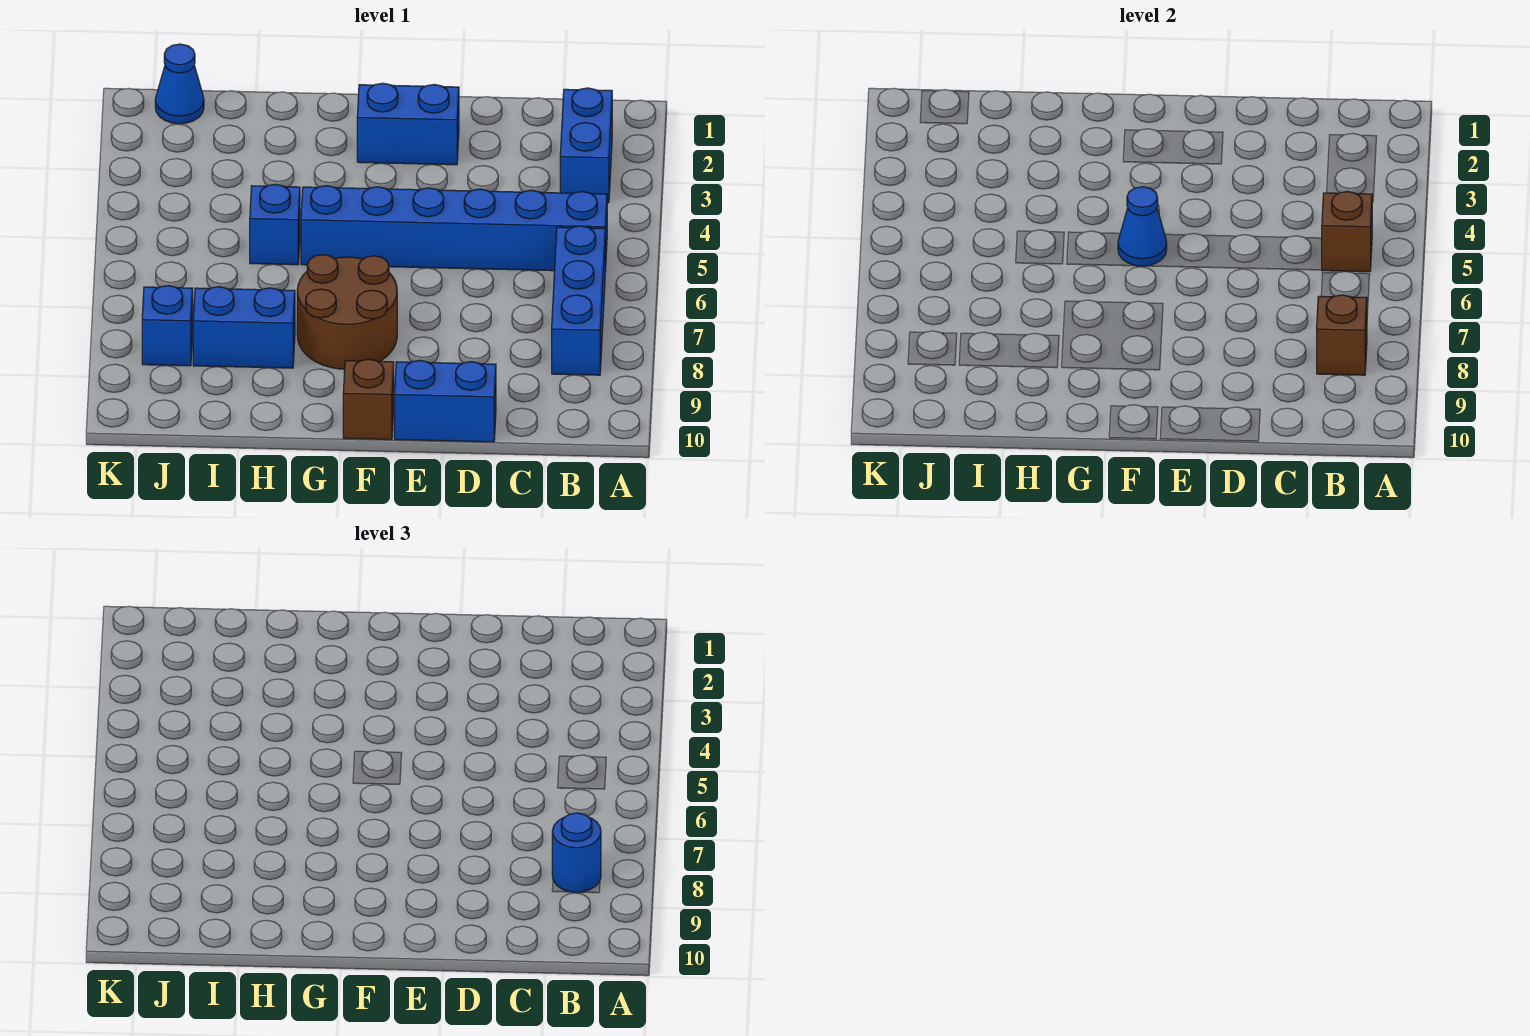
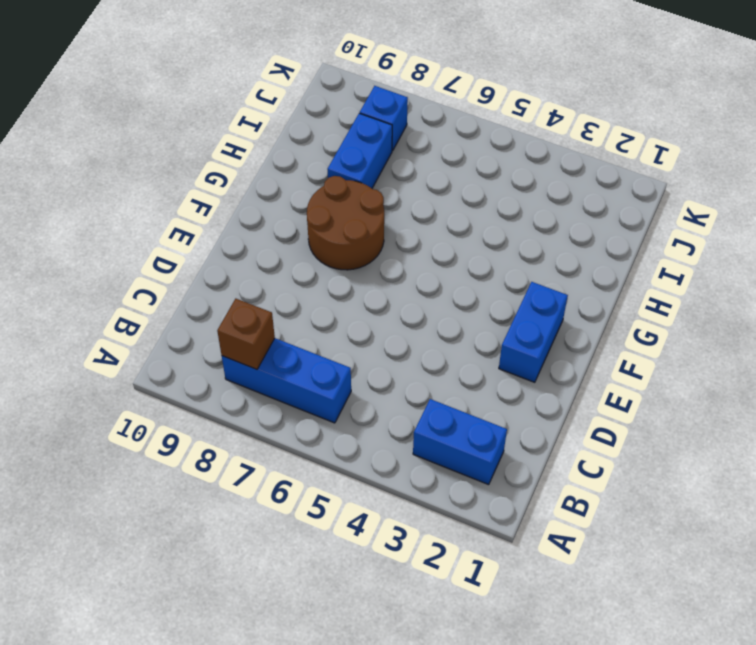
none -> blue 1x6 brick [301,186,607,271]
none -> blue 1x2 brick [395,360,496,442]
none -> brown 1x1 brick [343,359,394,440]

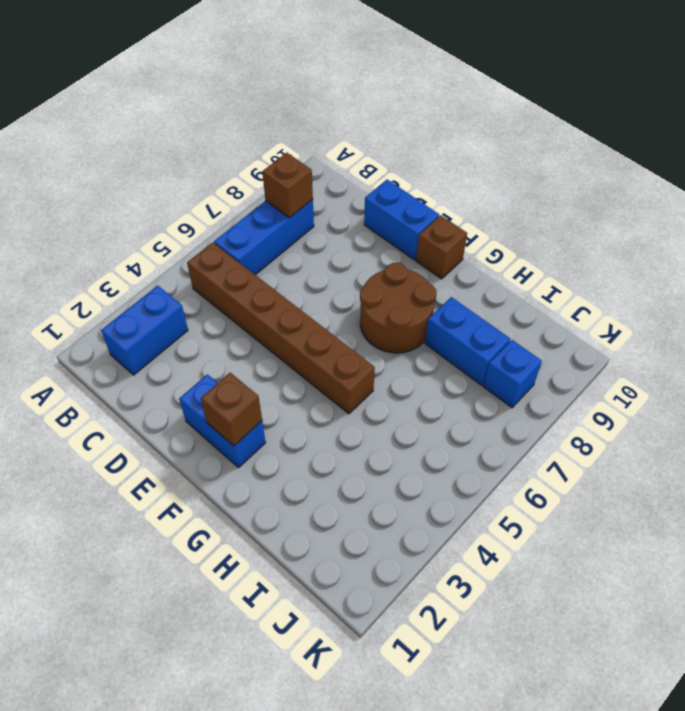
brown 1x6 brick [187,242,375,414] -> blue 1x6 brick [301,186,607,271]
brown 1x1 brick [201,373,262,446] -> brown 1x1 brick moved to [1322,192,1372,272]
none -> blue 1x1 brick [250,184,300,265]
none -> blue 1x1 cone [155,44,204,124]
none -> blue 1x1 cone [1118,187,1167,266]

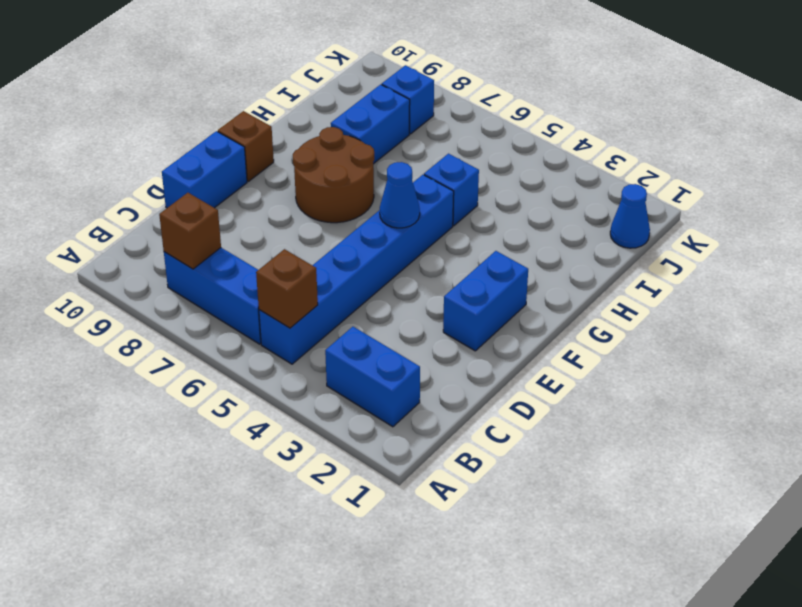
none -> blue 1x1 round brick [552,813,601,893]

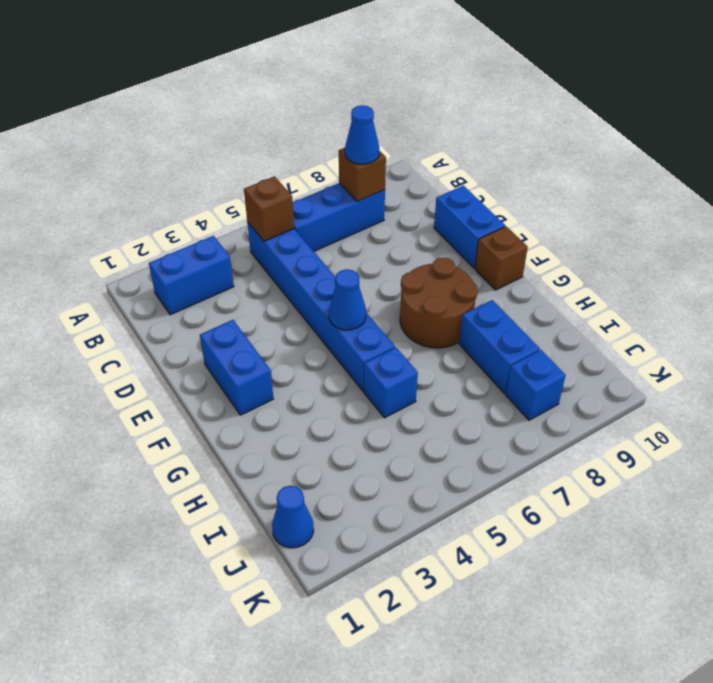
blue 1x1 cone [345,105,379,164] -> blue 1x1 round brick [552,813,601,893]

